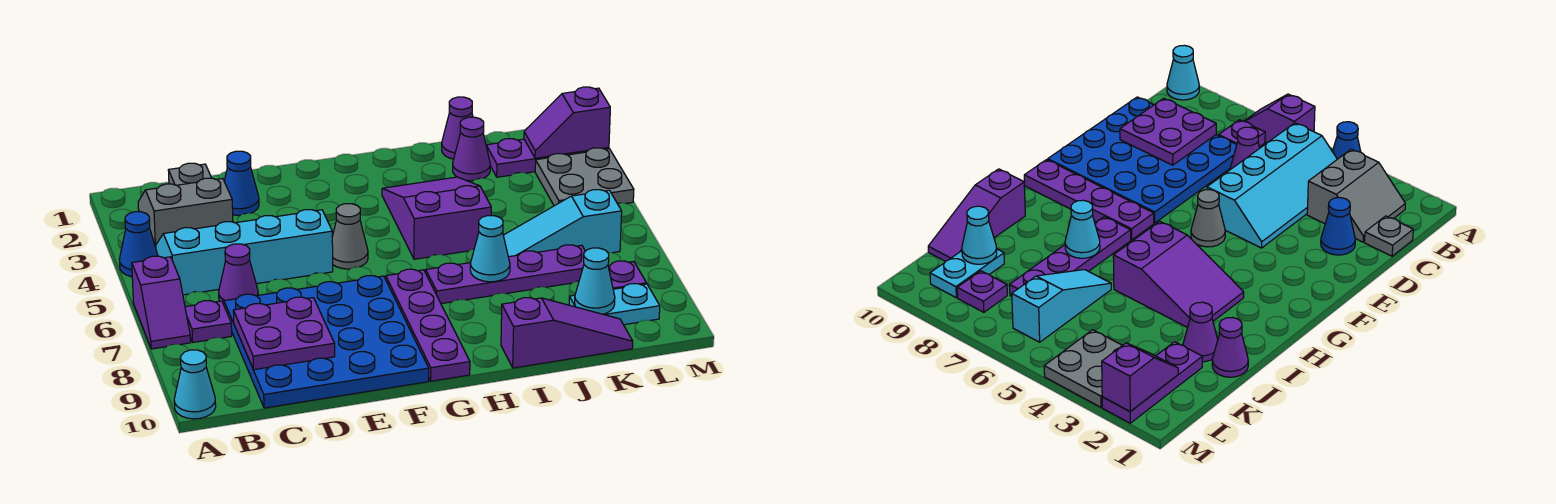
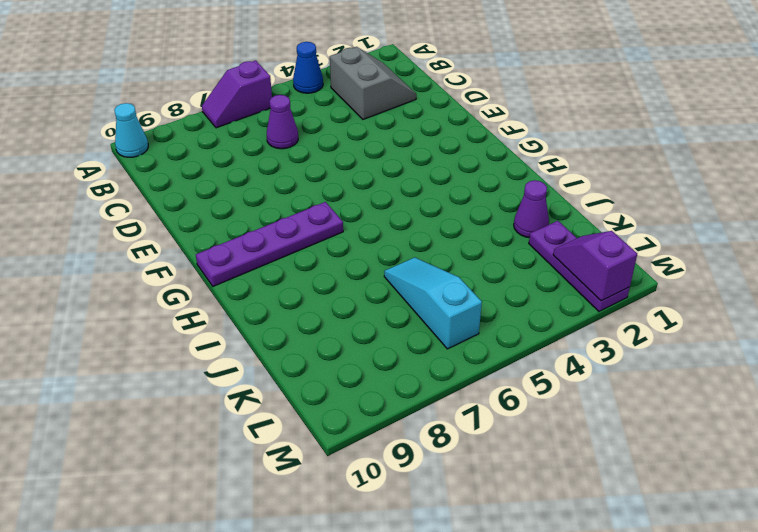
none -> cyan 2x4 slope [156,210,333,295]
none -> purple 1x1 plate [185,301,232,342]
none -> grey 1x1 plate [168,163,211,185]

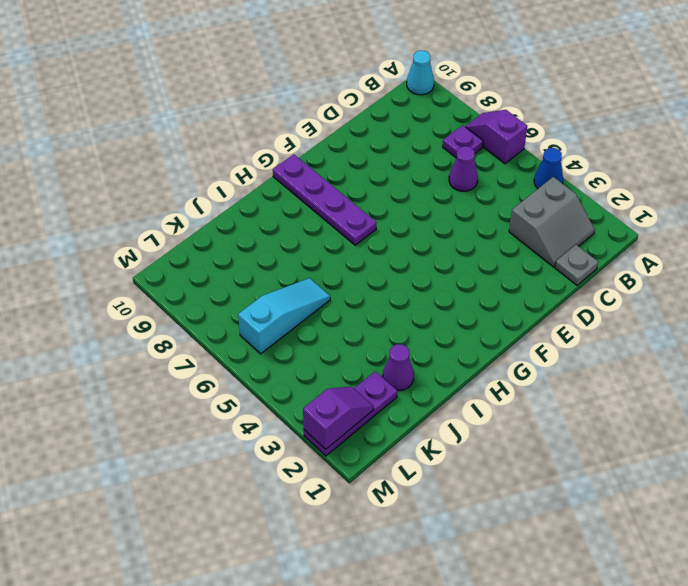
none -> cyan 2x4 slope [156,210,333,295]
none -> blue 4x4 plate [224,276,429,408]
none -> blue 1x1 cone [224,151,259,216]

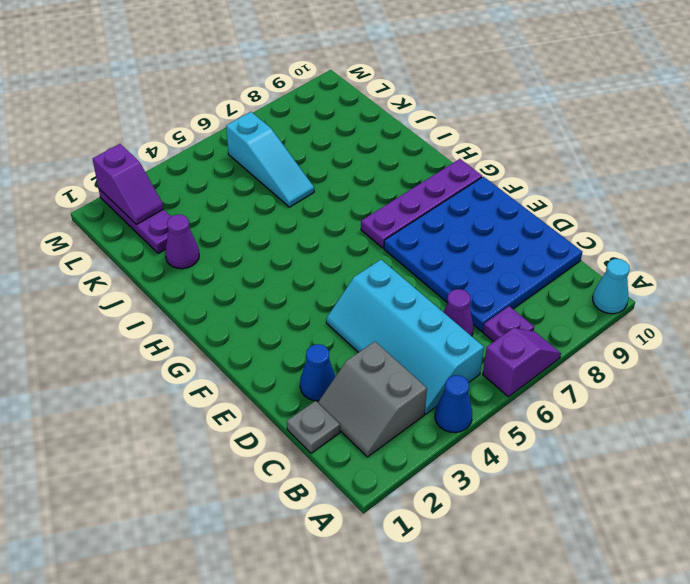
none -> grey 1x1 cone [332,204,368,269]
none -> purple 2x3 slope [382,177,491,259]
none -> purple 1x4 plate [426,245,585,304]

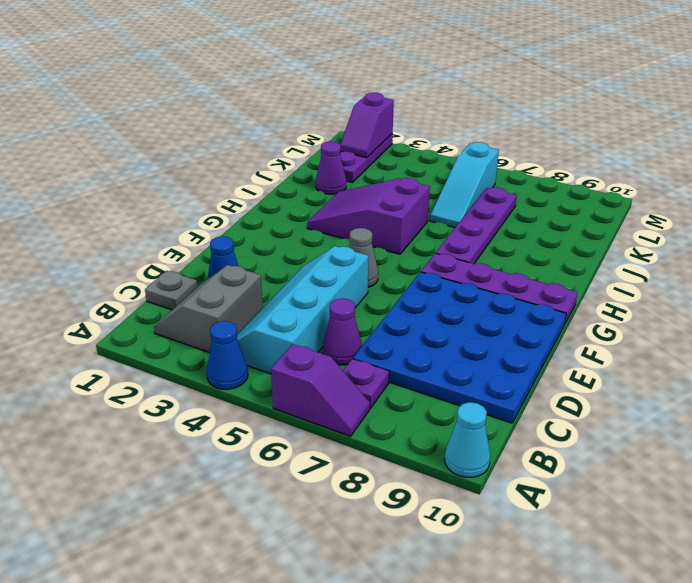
none -> purple 1x3 slope [501,298,633,368]
none -> purple 1x1 cone [442,97,473,159]
none -> cyan 1x2 plate [569,284,660,325]

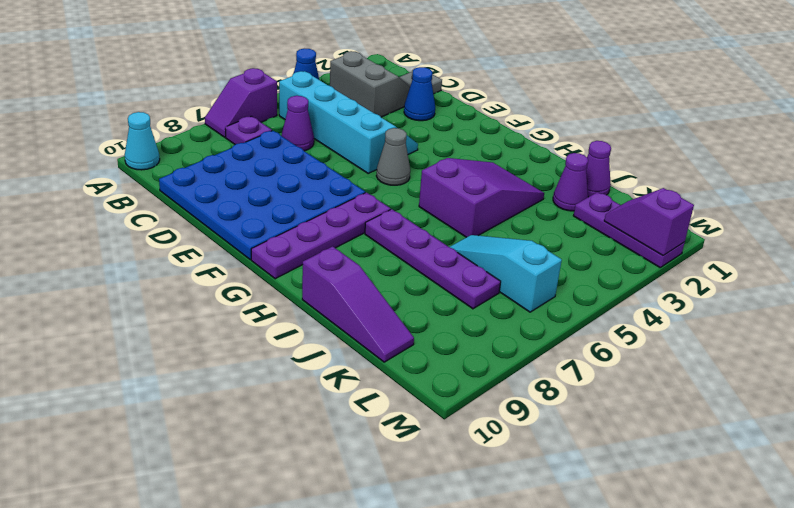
none -> cyan 1x2 plate [569,284,660,325]
none -> grey 2x2 plate [535,148,634,206]
none -> purple 1x1 plate [608,261,646,289]

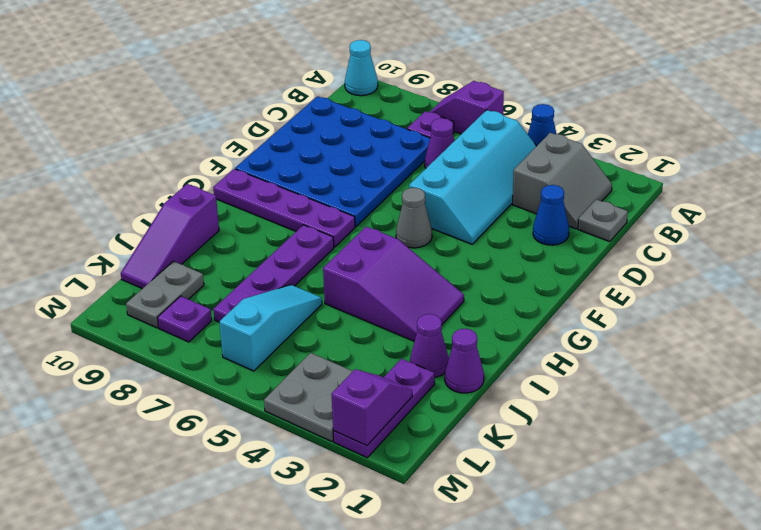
grey 1x2 plate [126,261,204,328] -> cyan 1x2 plate [569,284,660,325]
none -> purple 2x2 plate [233,297,335,370]
none -> cyan 1x1 cone [470,216,510,282]
none -> cyan 1x1 cone [575,248,615,314]

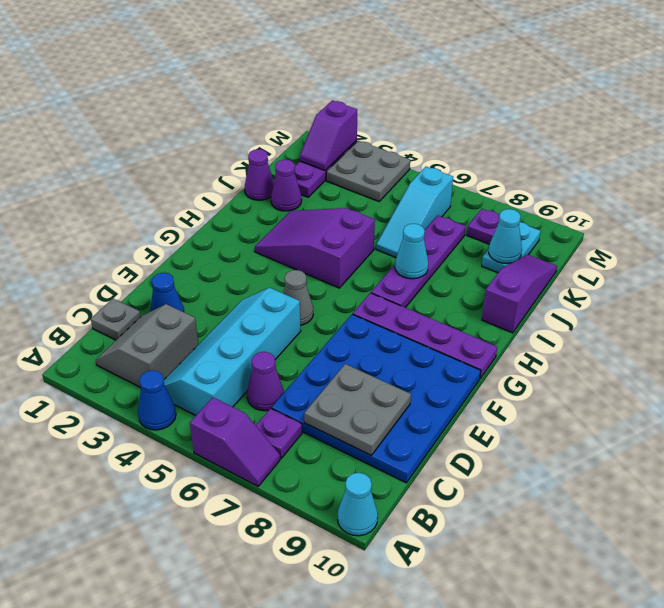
grey 2x2 plate [304,364,411,455] -> purple 2x2 plate [233,297,335,370]

